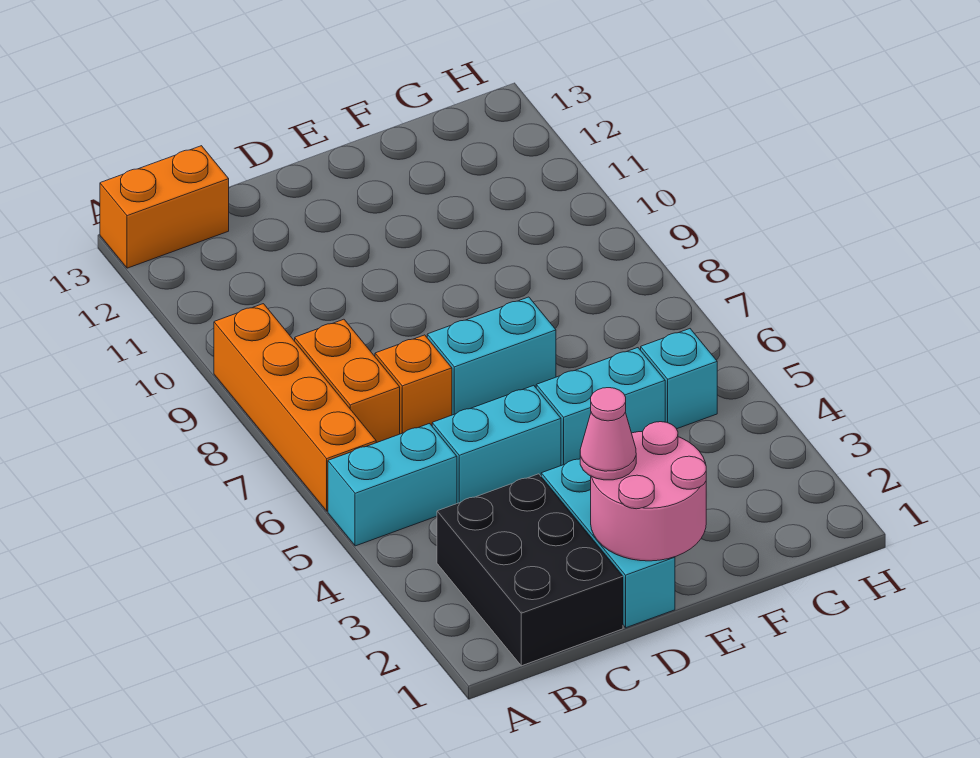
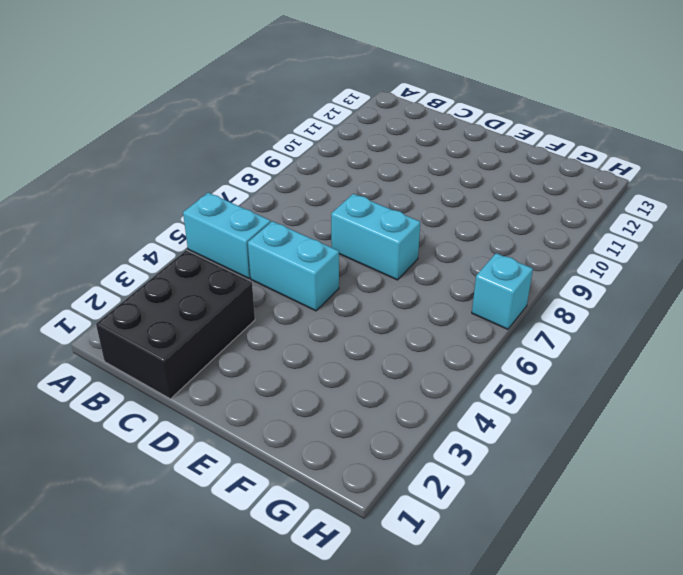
cyan 1x1 brick [472,253,533,329] -> cyan 1x1 brick moved to [641,329,717,429]
none -> orange 1x4 brick [214,304,376,511]
none -> orange 1x2 brick [100,146,229,268]
none -> orange 1x2 brick [295,319,400,443]

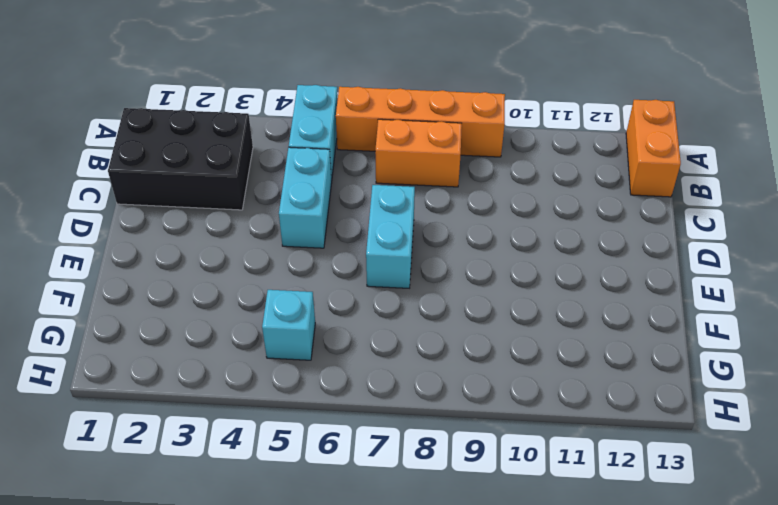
none -> orange 1x1 brick [375,335,452,434]
none -> cyan 1x3 brick [541,459,675,628]
none -> cyan 1x2 brick [536,348,665,466]

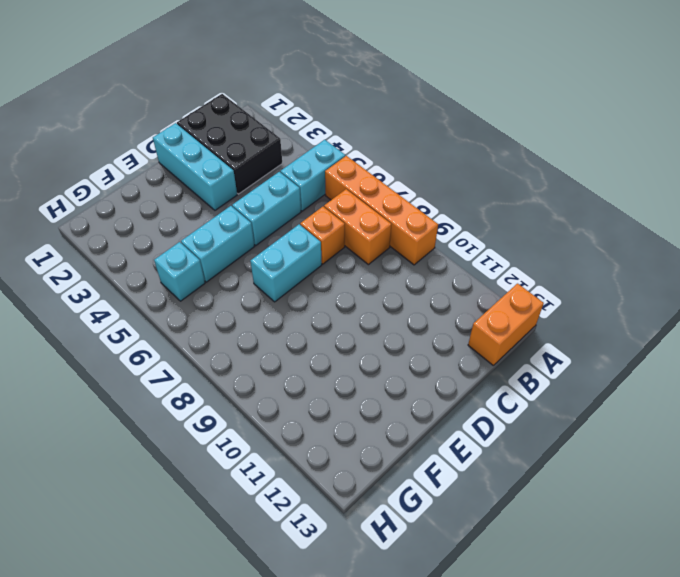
none -> pink 2x2 round brick [591,422,706,561]
none -> pink 1x1 cone [580,388,636,480]

